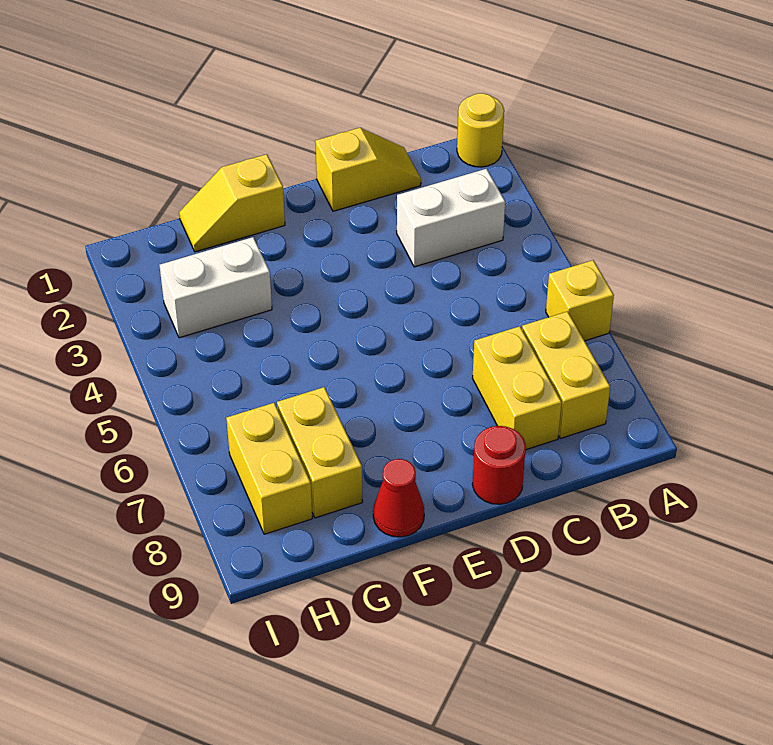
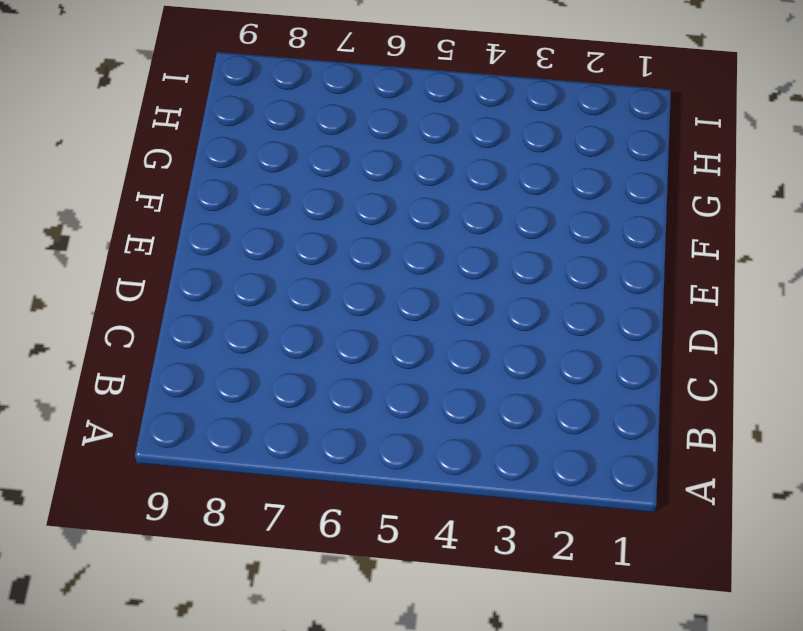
none -> yellow 1x1 round brick [457,93,504,167]
none -> yellow 1x1 brick [546,260,614,341]
none -> white 1x2 brick [397,169,505,267]

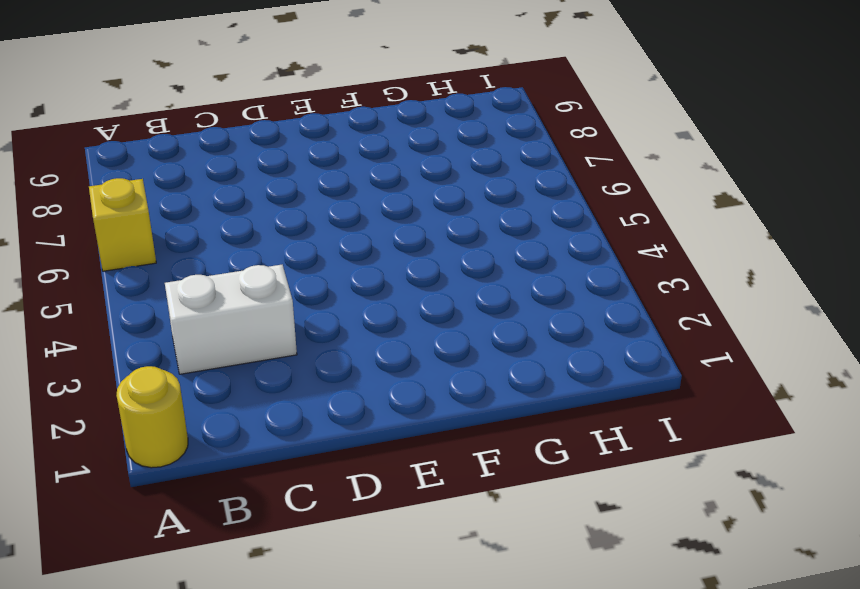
none -> yellow 1x2 brick [522,311,610,438]
none -> yellow 1x2 slope [315,128,421,211]
none -> yellow 1x2 brick [473,326,562,450]

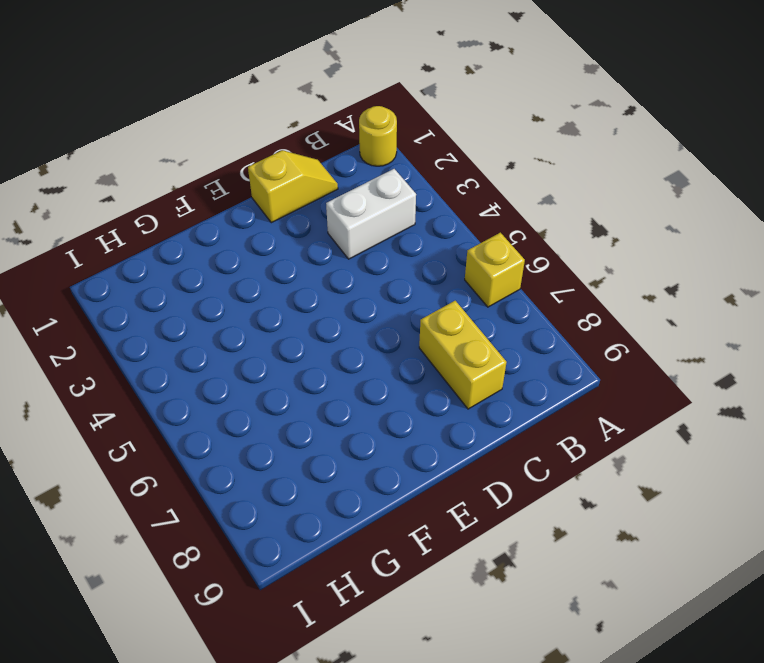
none -> yellow 1x2 brick [522,311,610,438]
none -> red 1x1 round brick [472,426,526,504]
none -> yellow 1x2 slope [179,154,285,252]

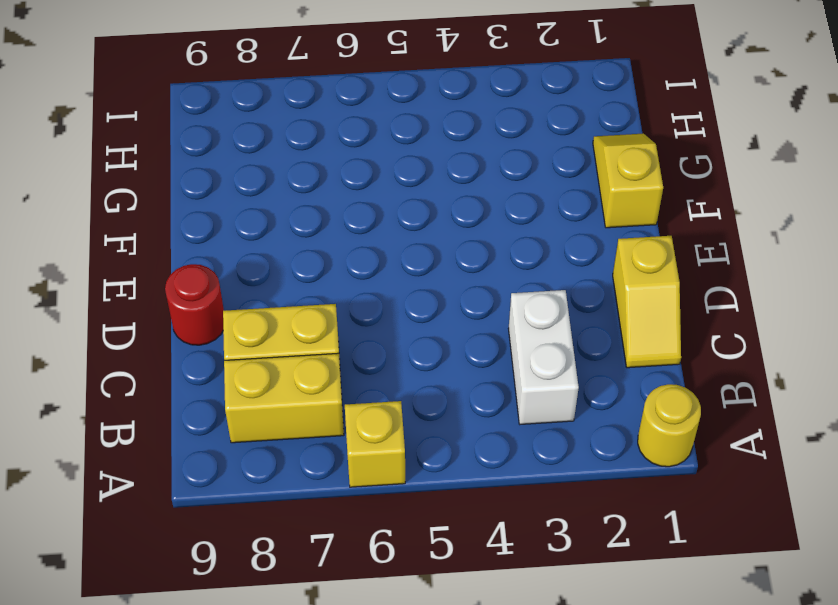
none -> red 1x1 cone [373,459,425,537]
none -> white 1x2 brick [160,237,272,338]
none -> yellow 1x2 brick [277,387,363,518]

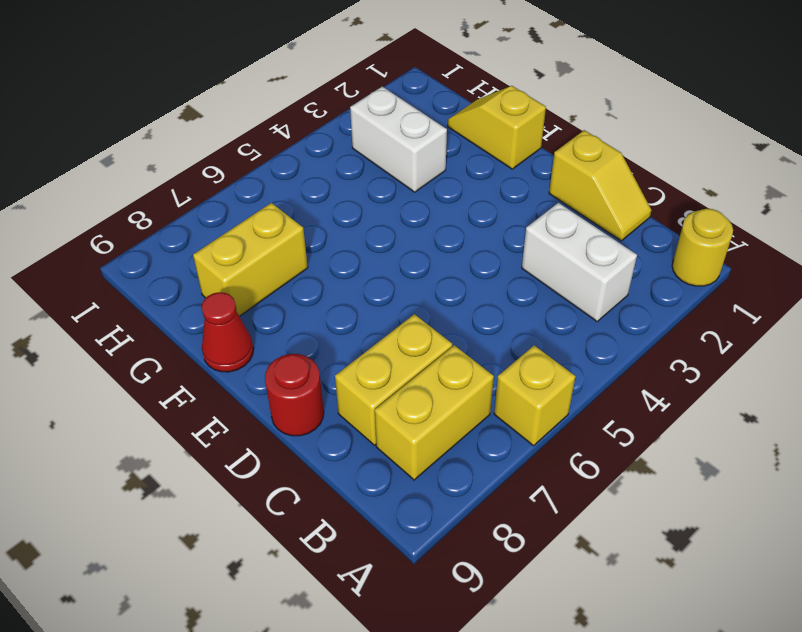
none -> yellow 1x2 brick [226,403,312,534]

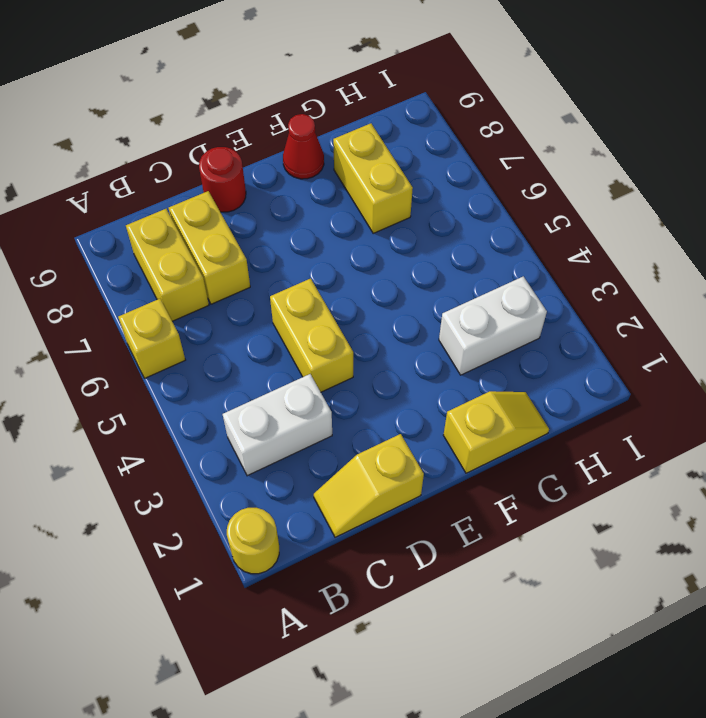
yellow 1x2 brick [270,278,353,392] -> yellow 1x2 brick moved to [226,403,312,534]

